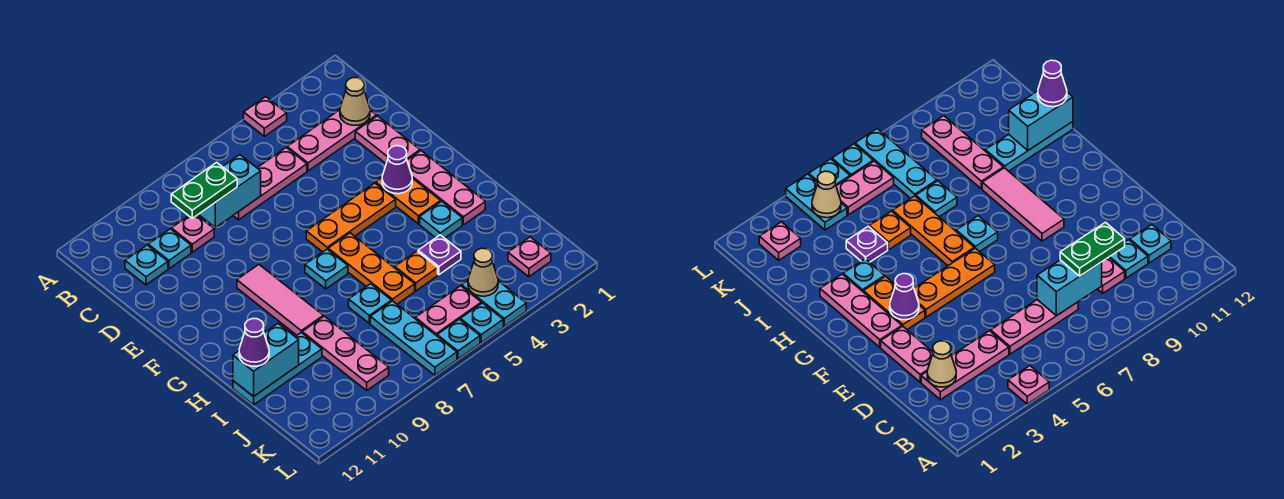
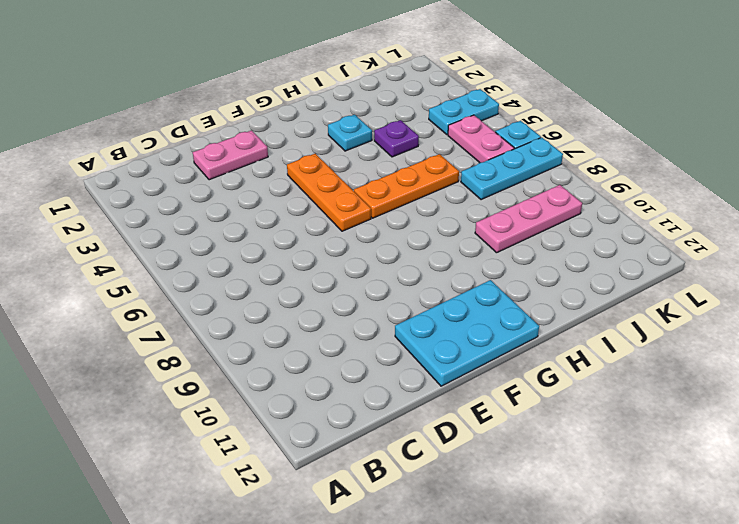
cyan 2x3 plate [395,280,539,386] -> none
none -> pink 1x1 plate [244,97,287,136]
none -> pink 1x3 plate [287,110,376,171]
none -> pink 1x3 plate [233,148,307,220]
none -> pink 1x1 plate [171,216,214,252]

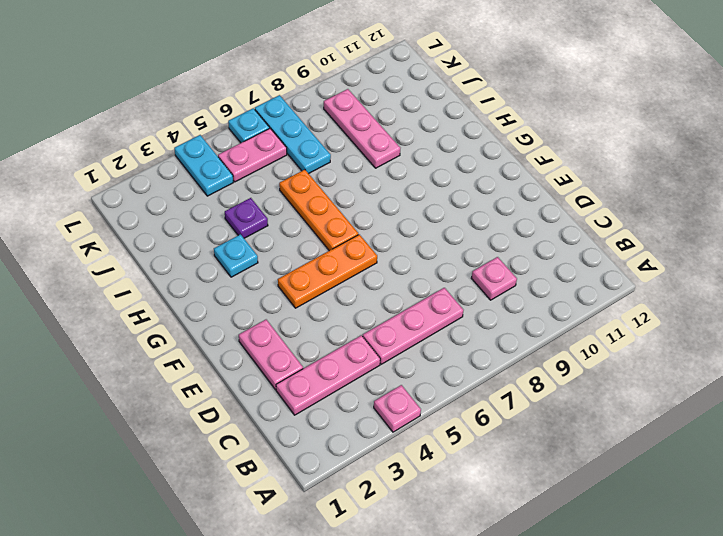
none -> cyan 1x1 plate [148,229,191,269]
none -> cyan 1x1 plate [125,245,168,285]
none -> pink 1x3 plate [407,151,485,225]
none -> orange 1x2 plate [376,178,441,224]

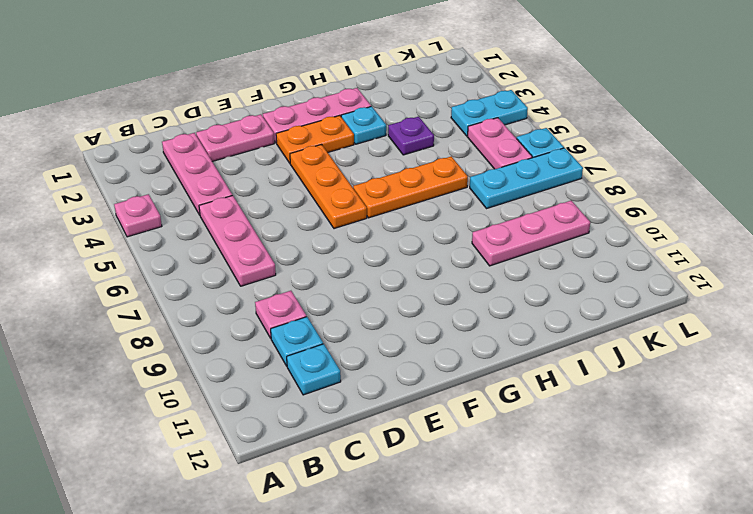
none -> pink 1x3 tile [237,265,323,335]
none -> cyan 1x1 plate [305,249,348,289]
none -> orange 1x1 plate [395,251,438,291]
none -> cyan 1x1 plate [349,284,391,323]

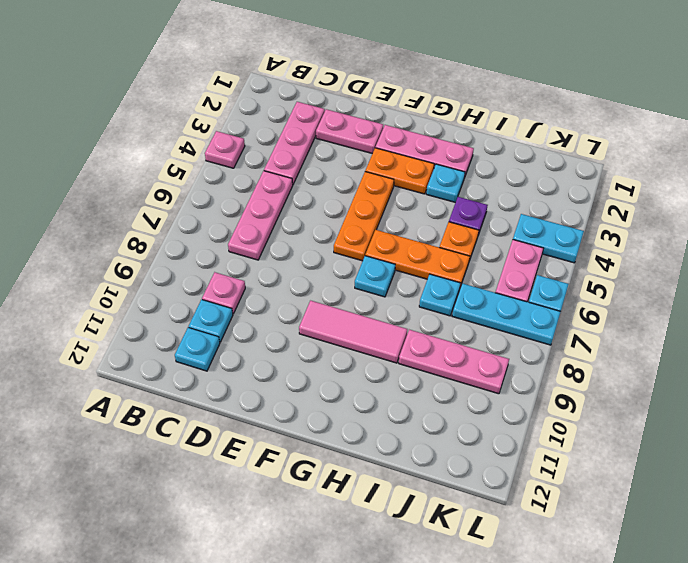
none -> cyan 1x3 plate [233,333,322,405]
none -> pink 1x1 plate [508,237,551,277]
none -> cyan 1x1 plate [460,303,503,343]
none -> tan 1x1 cone [340,78,370,125]

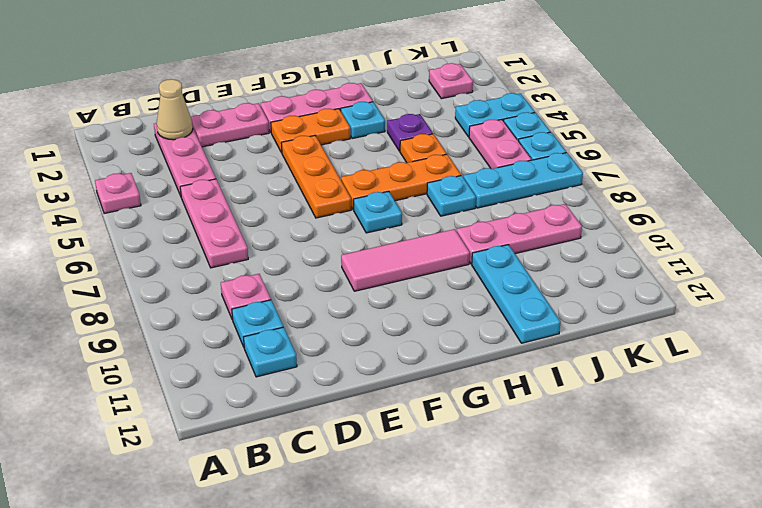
none -> cyan 1x2 brick [199,155,261,228]
none -> purple 1x1 cone [382,146,412,194]
none -> cyan 1x2 brick [233,324,299,397]
none -> tan 1x1 cone [468,248,498,296]

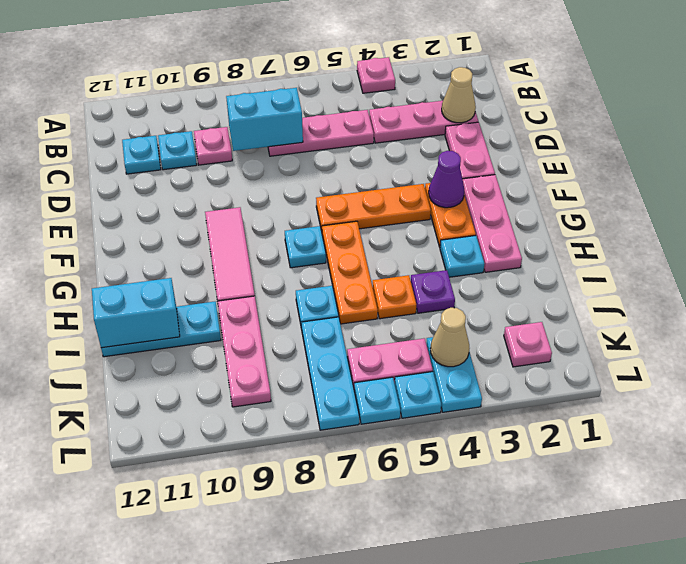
none -> green 1x2 plate [171,162,237,218]
none -> purple 1x1 cone [239,319,269,366]

